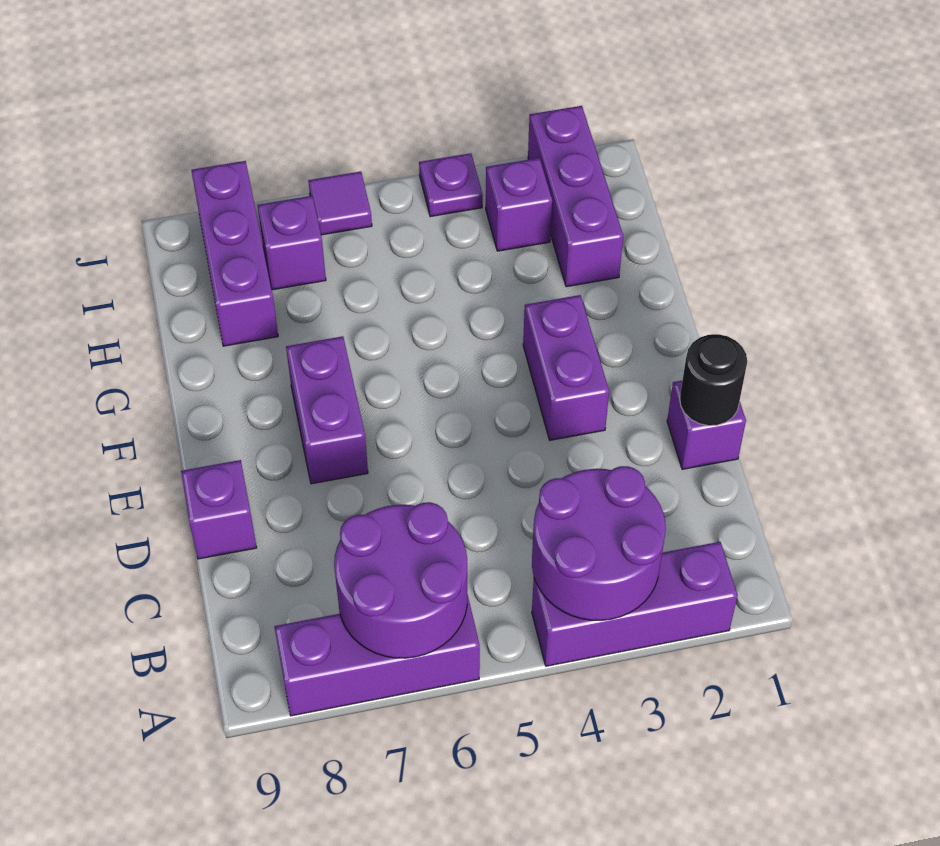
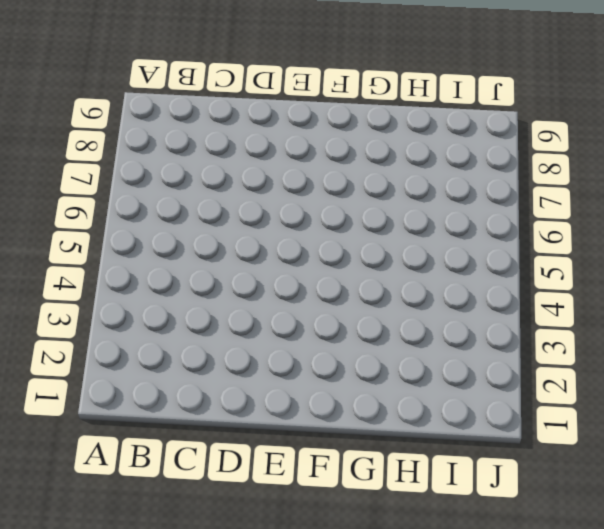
none -> purple 1x3 brick [532,542,738,666]
none -> purple 1x3 brick [274,594,480,716]
none -> purple 1x1 brick [667,381,746,469]

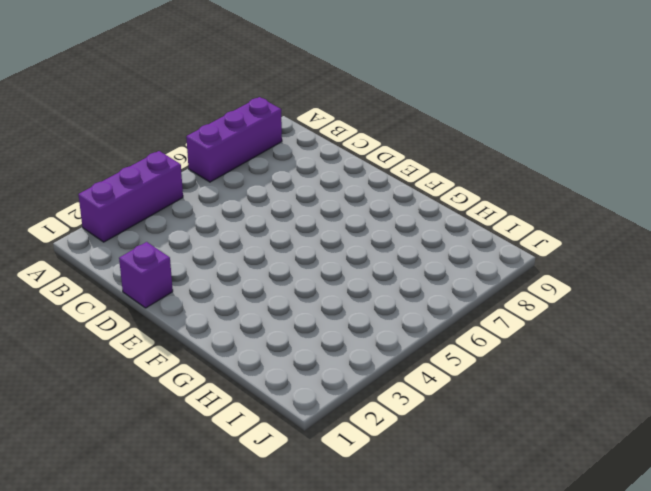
none -> purple 1x1 brick [181,460,257,559]
none -> purple 1x2 brick [523,295,609,440]
none -> purple 1x2 brick [286,336,368,484]

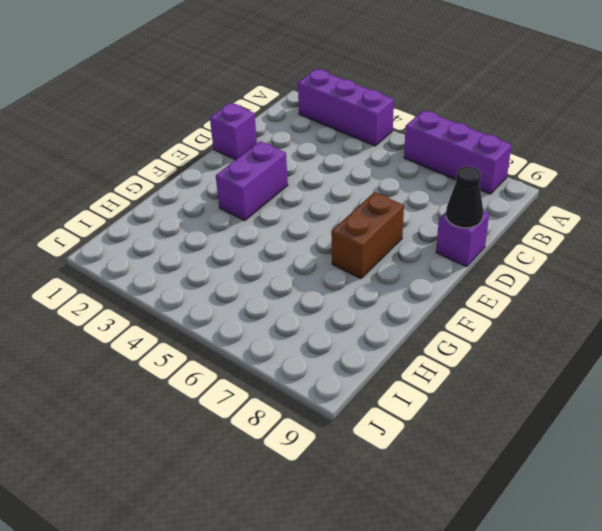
black 1x1 cone [446,166,483,228] -> none
brown 1x2 brick [331,192,404,279] -> purple 1x2 brick [286,336,368,484]
none -> purple 1x3 brick [528,106,623,287]
none -> purple 1x3 brick [191,161,278,346]
none -> purple 1x1 brick [486,158,552,251]

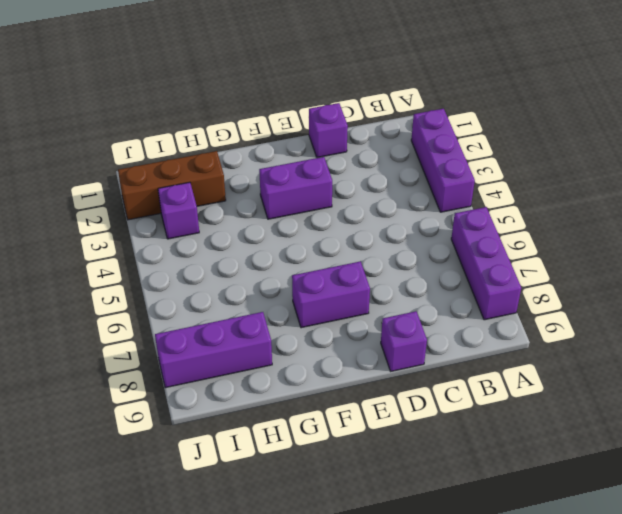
brown 1x3 brick [118,151,226,220] -> purple 1x3 brick [528,106,623,287]
none -> purple 1x1 brick [258,196,326,290]
none -> purple 1x1 plate [419,153,483,217]
none -> purple 1x1 tile [308,172,372,235]

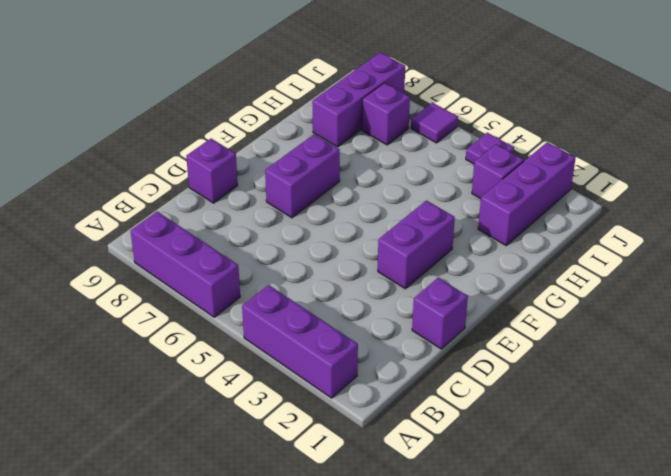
none -> purple 2x2 round brick [532,466,666,620]
none -> purple 2x2 round brick [334,502,467,658]
none -> black 1x1 round brick [680,334,747,426]

